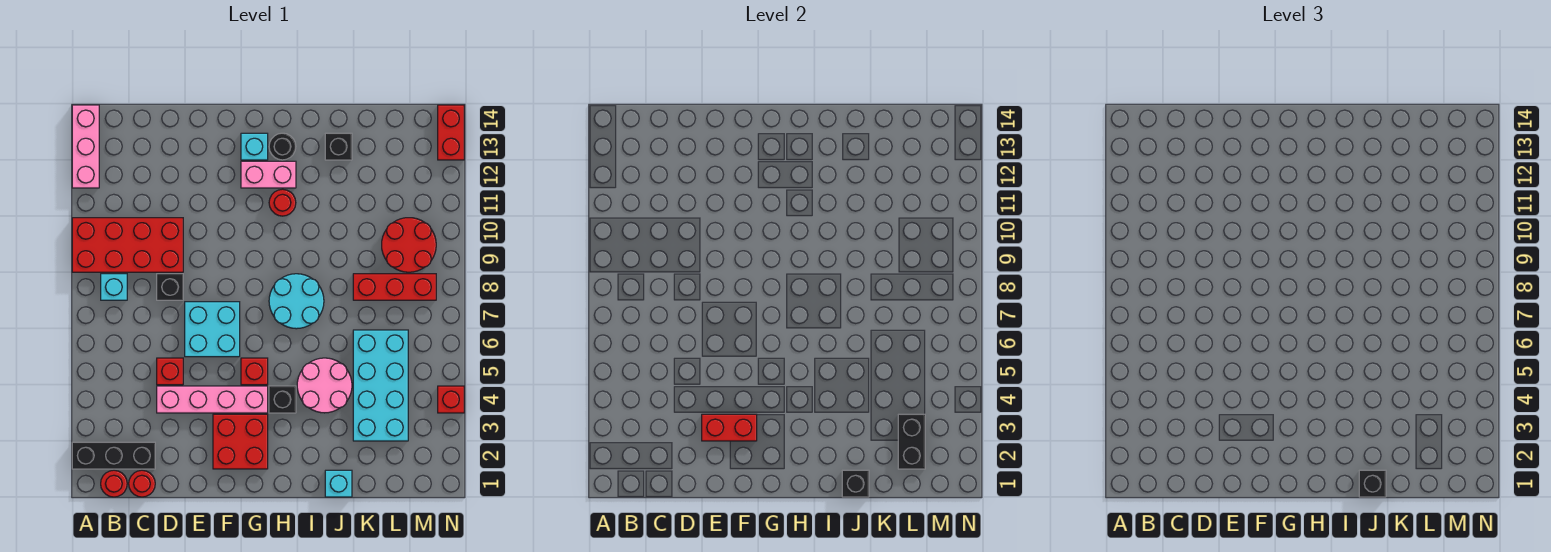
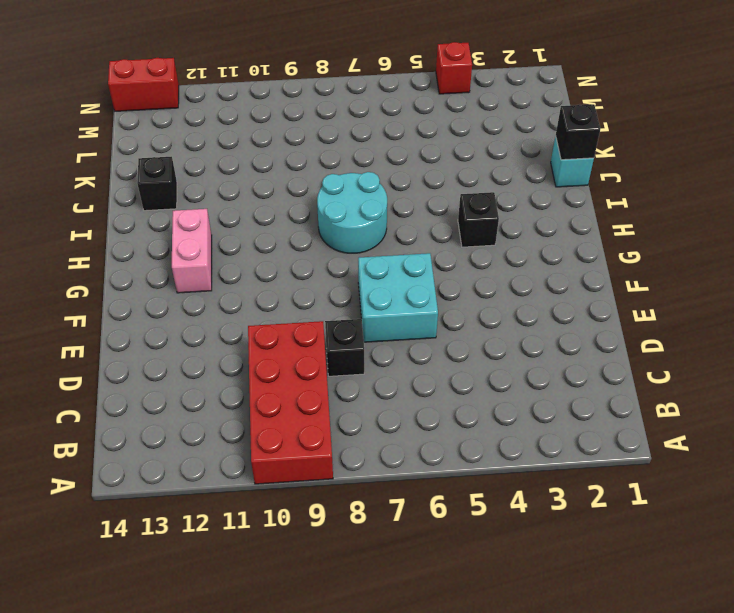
none -> black 1x3 brick [72,442,155,469]
none -> pink 1x3 brick [72,105,99,188]
none -> red 1x1 round brick [101,470,127,497]
none -> cyan 1x1 brick [101,274,127,300]

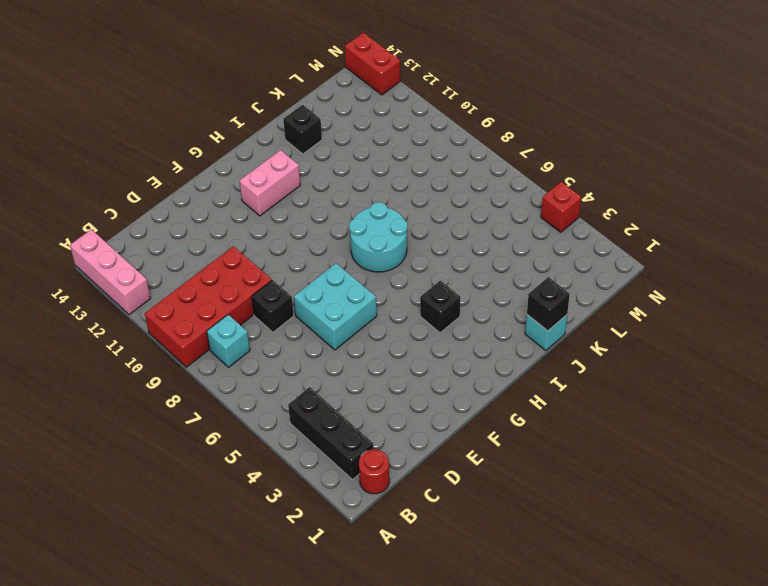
black 1x3 brick [288,387,373,480] -> black 1x3 brick turned to [72,442,155,469]
none -> red 1x1 round brick [129,470,155,497]
none -> pink 1x4 brick [157,386,268,413]
none -> red 1x1 brick [157,358,183,385]
none -> red 2x2 brick [213,414,268,469]

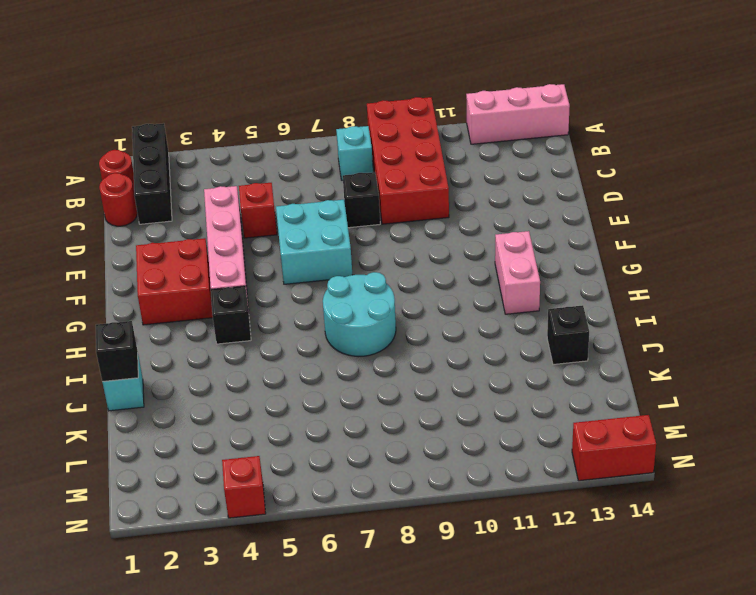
none -> red 1x1 brick [241,358,268,385]
none -> cyan 1x1 brick [241,133,268,160]
none -> red 1x1 round brick [269,189,296,216]
none -> black 1x1 round brick [269,133,296,160]

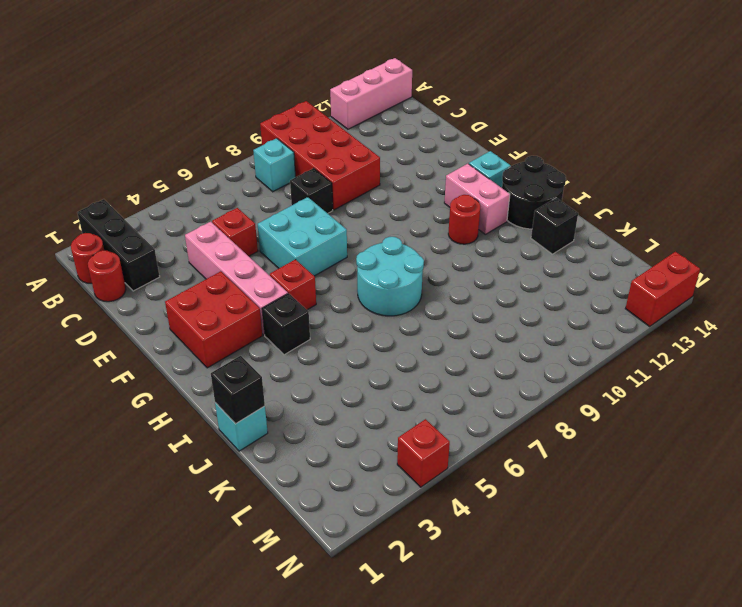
black 2x2 round brick [502,156,566,229] -> black 1x1 round brick [269,133,296,160]
none -> pink 2x2 round brick [297,358,352,413]
none -> cyan 2x4 brick [353,330,408,441]
none -> red 1x3 brick [353,274,436,300]
none -> red 2x2 round brick [382,218,436,272]

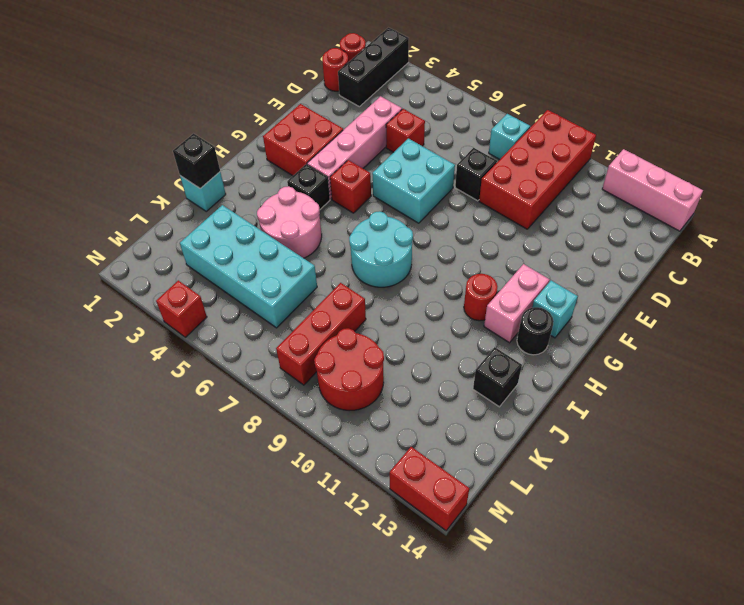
none -> red 1x2 brick [702,414,757,441]
none -> black 1x2 brick [898,414,925,469]
none -> black 1x1 brick [1359,470,1386,497]

